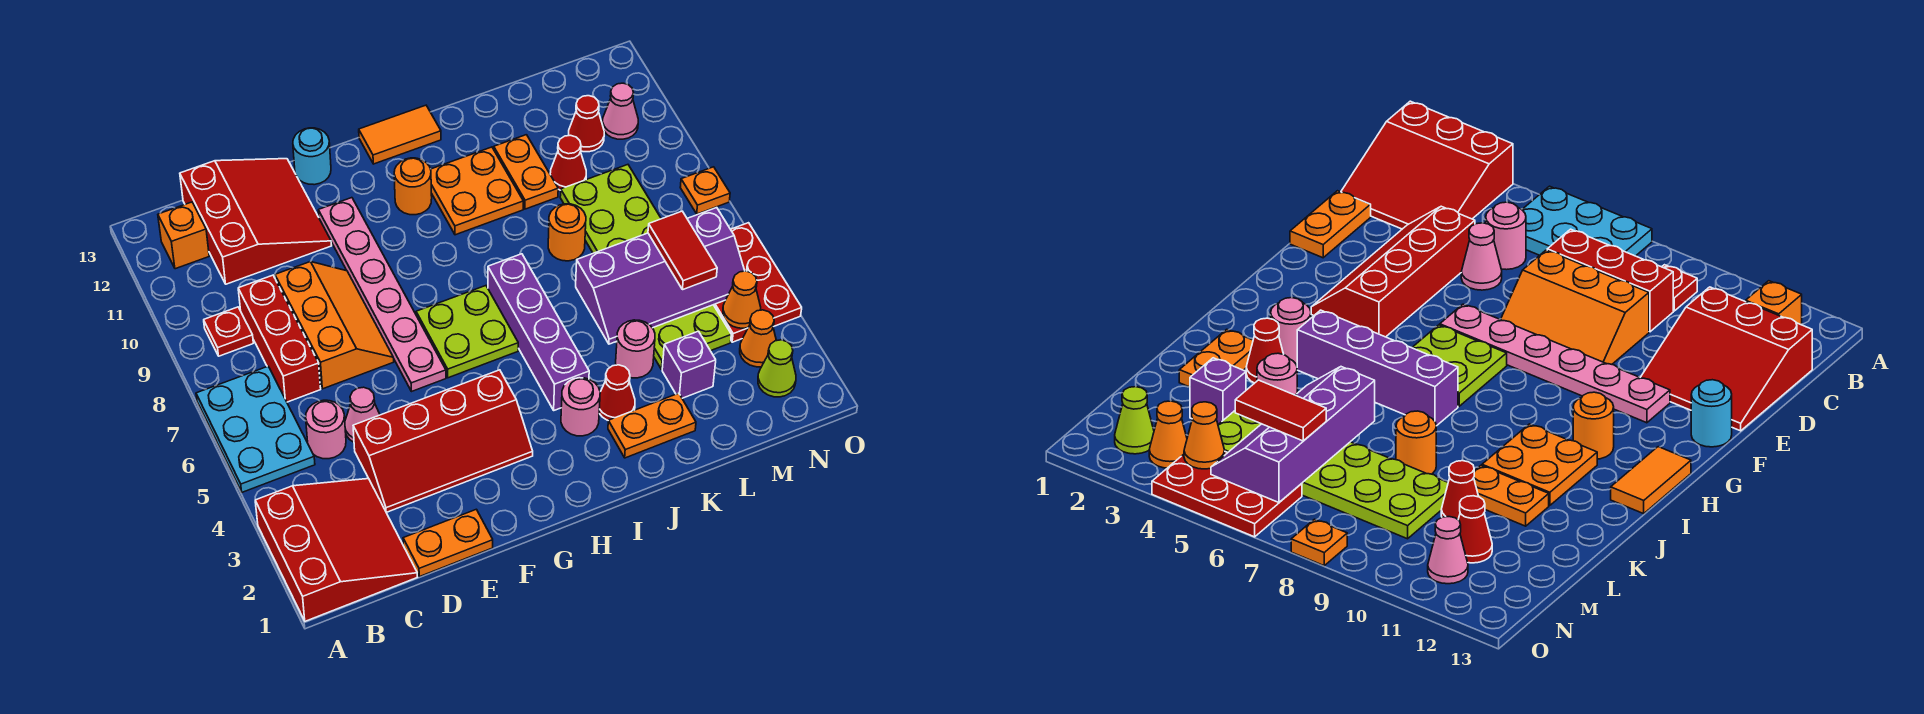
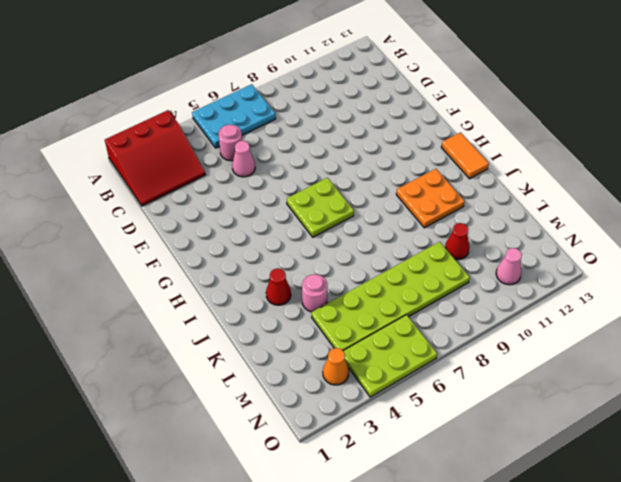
lime 2x3 plate [343,315,437,397] -> red 2x3 plate [714,223,802,342]
none -> red 1x1 plate [204,307,253,356]
none -> orange 1x1 brick [158,202,209,269]
none -> red 1x3 brick [238,275,321,402]
none -> red 3x3 slope [180,159,332,284]

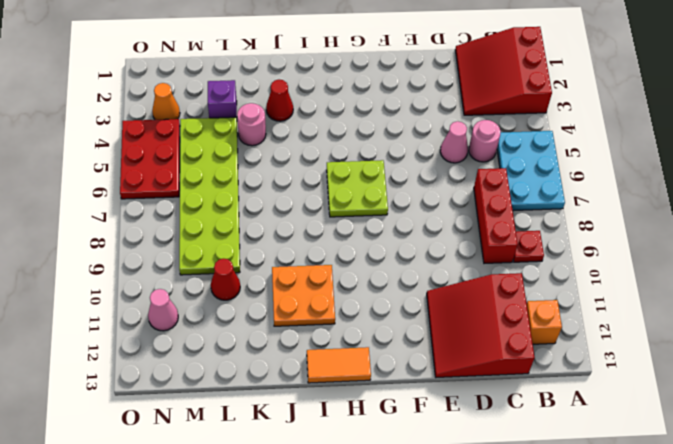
none -> orange 1x2 plate [403,509,493,577]
none -> red 2x4 slope [353,370,533,512]
none -> orange 2x3 slope [275,262,394,389]
none -> pink 1x6 plate [318,198,446,392]

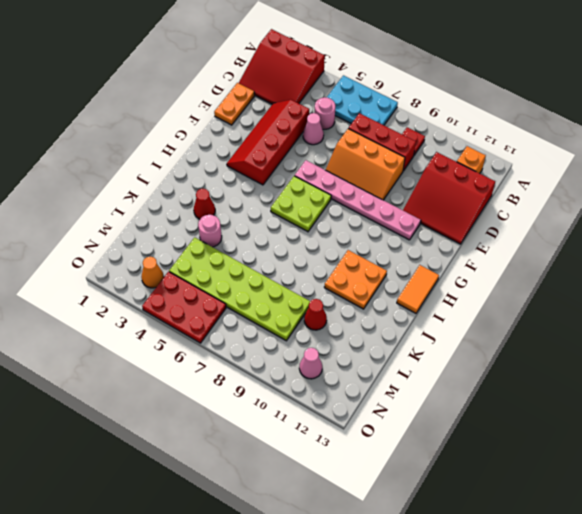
none -> cyan 1x1 round brick [293,128,331,185]
none -> orange 1x1 round brick [394,158,432,215]
none -> pink 1x1 round brick [561,378,600,436]
none -> purple 1x4 brick [488,254,589,410]

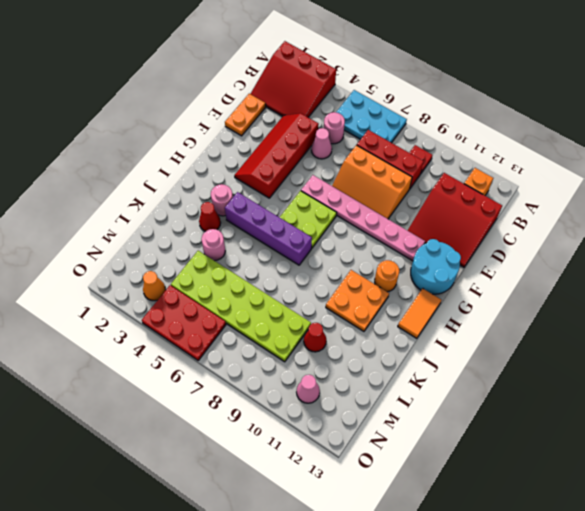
cyan 2x2 round brick [411,239,461,294] -> cyan 1x1 round brick [293,128,331,185]
none -> orange 1x2 plate [608,393,696,458]
none -> orange 1x1 round brick [548,204,586,261]
none -> orange 1x2 plate [494,135,558,209]
none -> purple 1x1 brick [662,331,716,398]

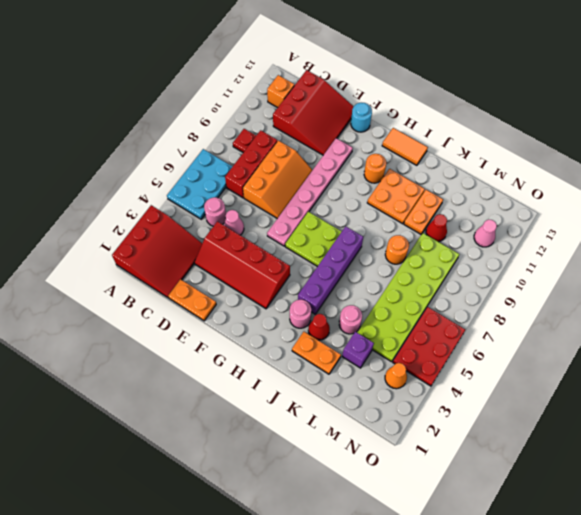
none -> red 1x1 cone [569,96,604,152]
none -> lime 1x1 cone [758,340,796,397]
none -> orange 1x1 plate [680,167,730,214]
none -> purple 2x4 slope [576,208,745,344]

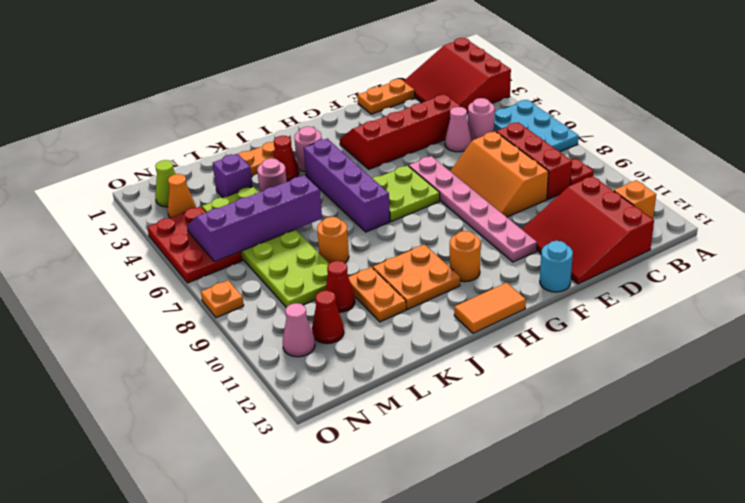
none -> orange 1x1 cone [723,271,761,328]
none -> red 1x2 tile [648,211,717,290]

